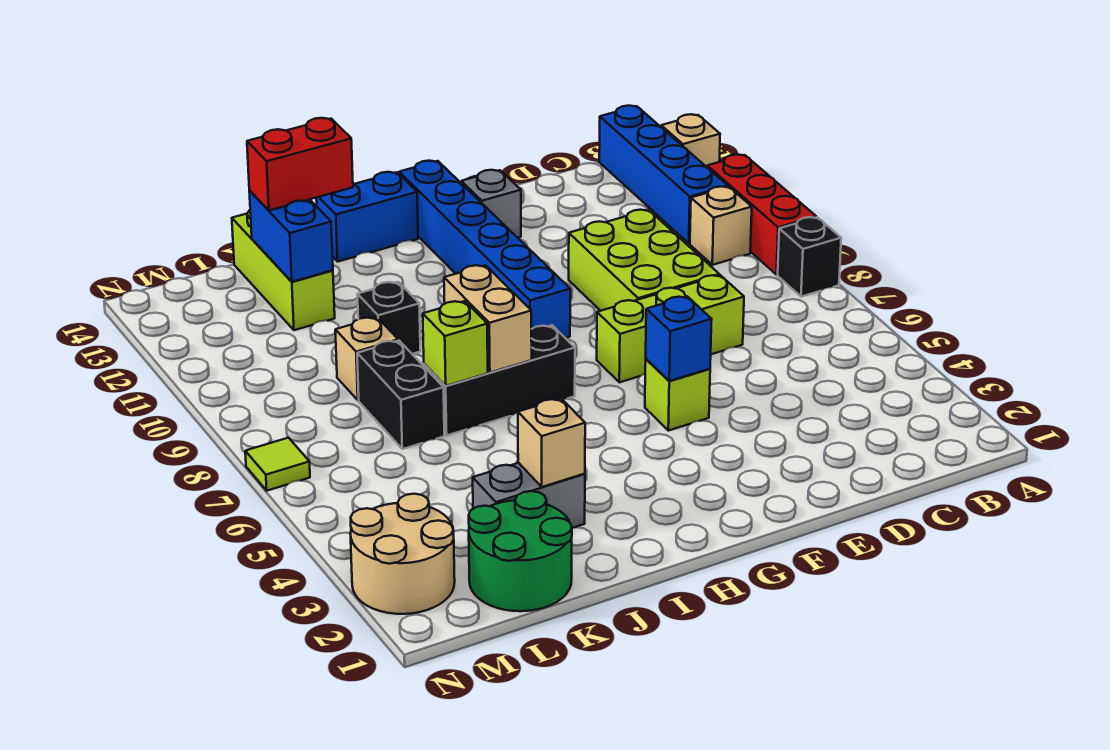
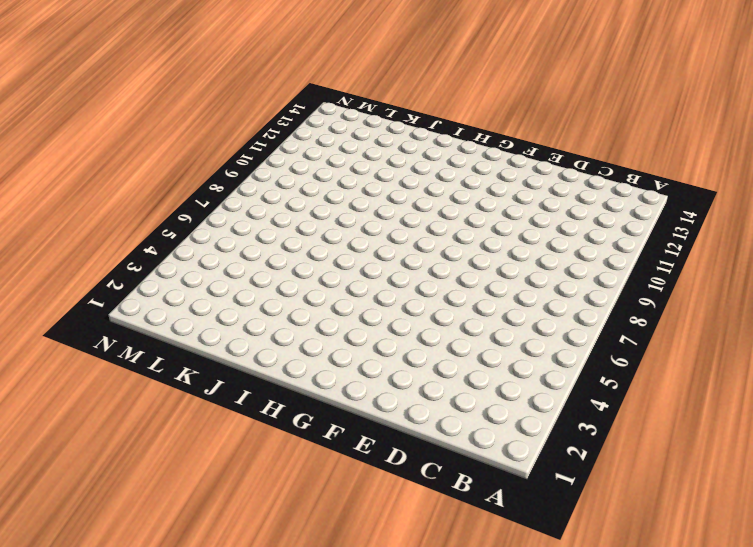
none -> black 1x1 brick [778,217,841,297]
none -> red 1x3 brick [707,154,816,275]
none -> tan 1x1 brick [661,114,720,167]

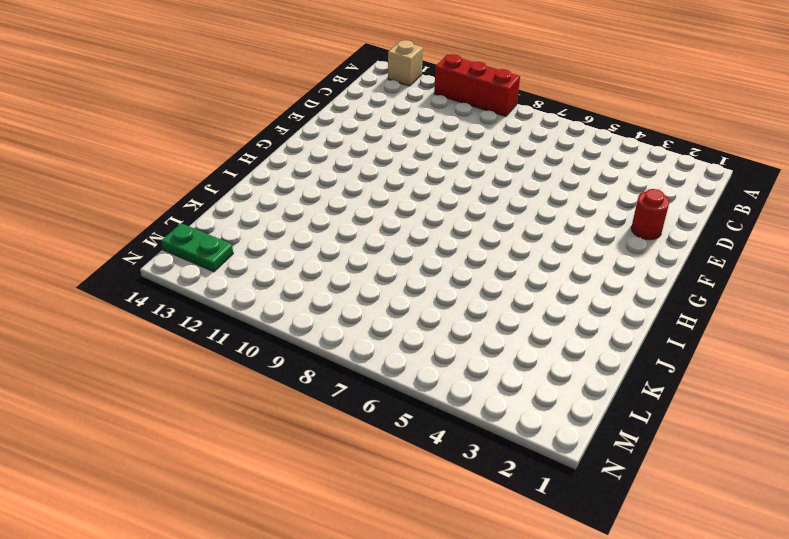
red 1x1 round brick [631,189,669,240] -> none
green 1x2 plate [161,223,233,272] -> none
none -> black 1x1 brick [778,217,841,297]
none -> tan 1x1 brick [690,186,752,265]
none -> blue 1x4 brick [599,106,728,243]

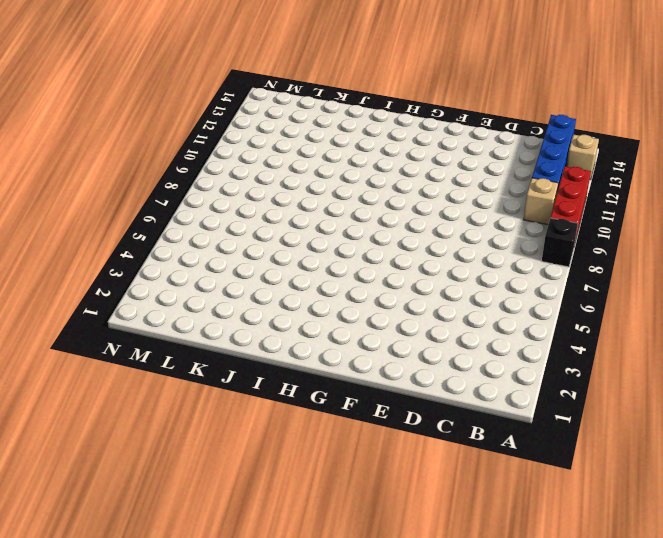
none -> lime 1x3 brick [597,275,744,382]
none -> lime 2x3 brick [569,210,719,311]
none -> lime 1x1 brick [645,359,710,431]

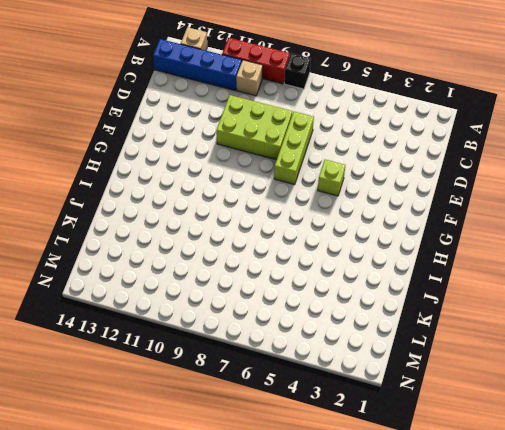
none -> grey 1x1 brick [461,170,521,238]
none -> blue 1x6 brick [399,161,570,338]
none -> black 1x3 brick [424,325,575,435]

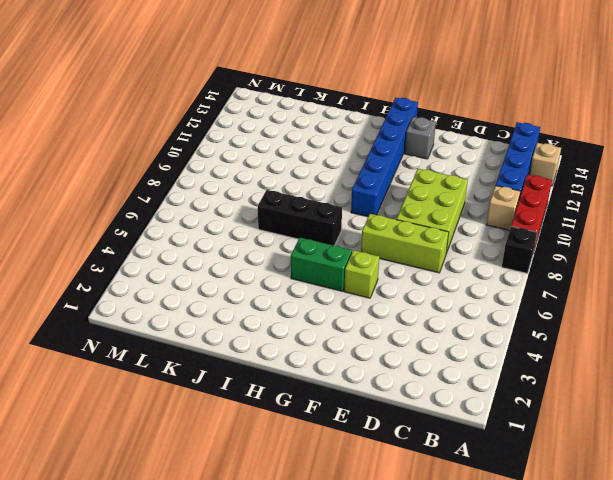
green 1x2 brick [291,237,352,291] -> none
none -> blue 1x2 brick [316,172,418,262]
none -> grey 1x2 brick [473,463,585,528]
none -> black 1x1 brick [357,282,420,354]

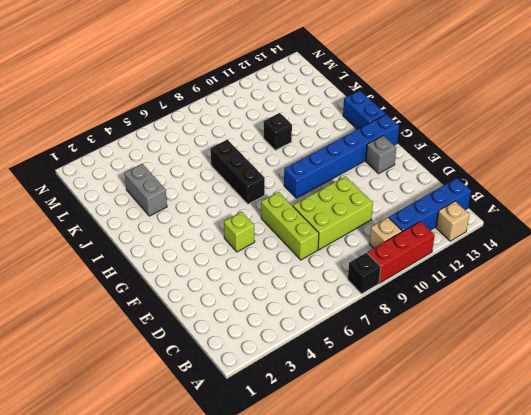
none -> green 2x2 round brick [469,491,572,611]
none -> black 1x2 brick [357,341,444,449]
none -> tan 1x1 brick [335,317,398,400]

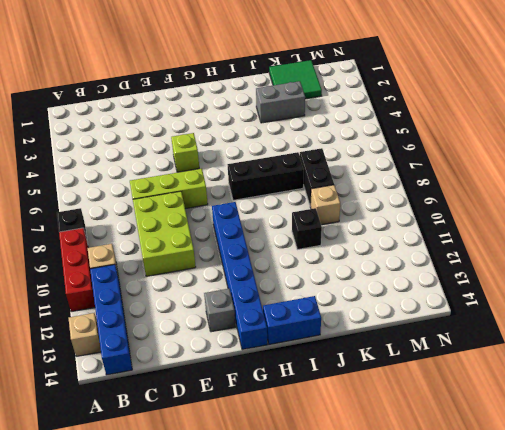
green 2x2 tile [269,60,322,99] -> green 2x2 round brick [469,491,572,611]
none -> lime 1x3 brick [232,210,335,330]
none -> tan 2x2 round brick [350,494,455,614]
none -> lime 1x1 tile [245,438,310,491]

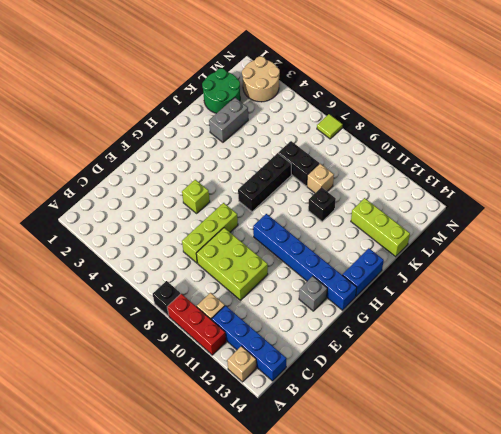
none -> blue 1x1 brick [646,296,712,381]
none -> tan 1x2 brick [444,265,532,373]
none -> tan 1x1 brick [518,399,585,487]

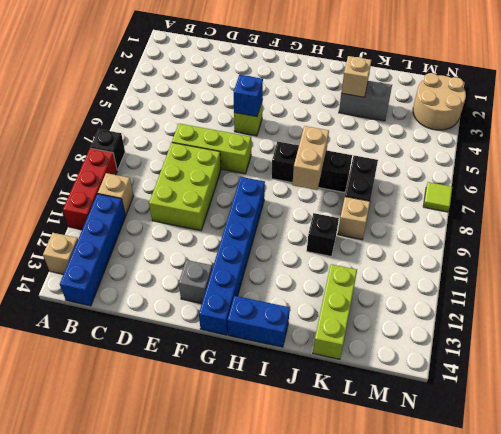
none -> green 2x2 round brick [469,491,572,611]
none -> lime 1x1 brick [423,301,488,386]
none -> blue 1x2 brick [249,191,333,282]

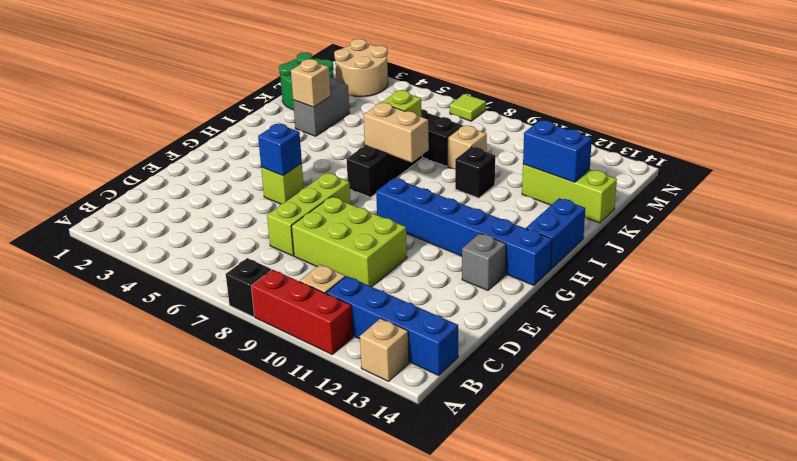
none -> red 1x2 brick [247,118,353,210]

